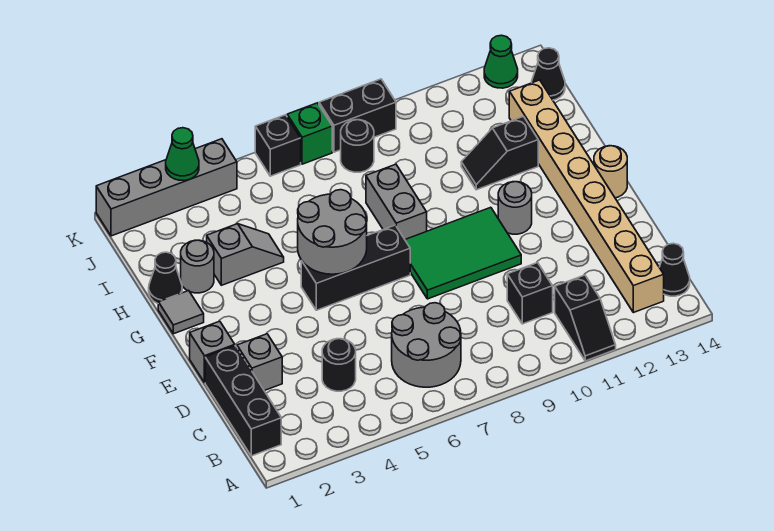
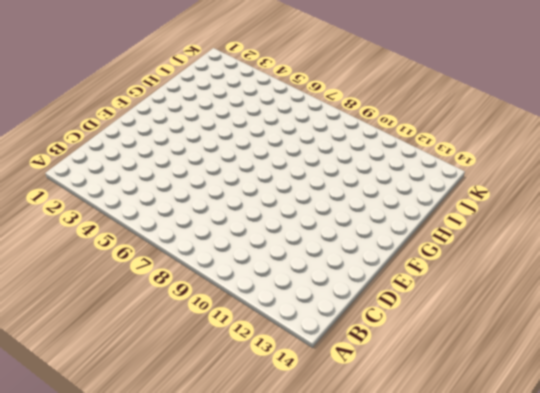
none -> black 1x2 slope [555,275,616,361]
none -> black 1x3 brick [205,346,281,456]
none -> grey 2x2 round brick [392,303,461,387]

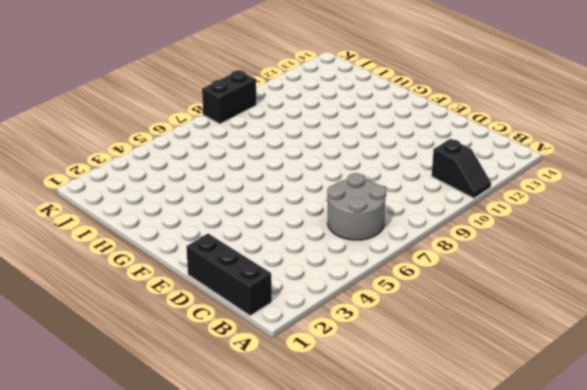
none -> tan 1x8 brick [509,80,664,313]
none -> black 1x1 cone [659,243,690,296]
none -> black 1x1 round brick [322,339,356,391]

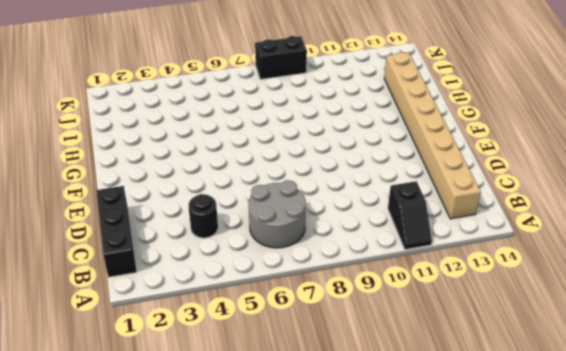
none -> black 1x1 cone [659,243,690,296]
none -> black 1x1 brick [507,263,553,324]
none -> grey 1x1 brick [237,334,282,391]

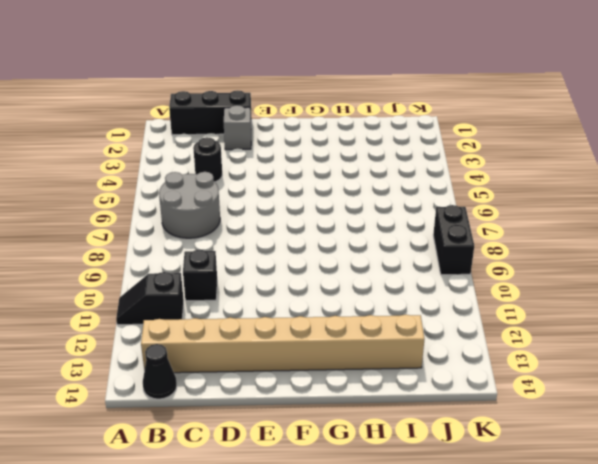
none -> grey 1x1 brick [190,321,235,383]
none -> green 2x3 tile [405,207,521,299]
none -> black 1x3 brick [301,225,410,310]

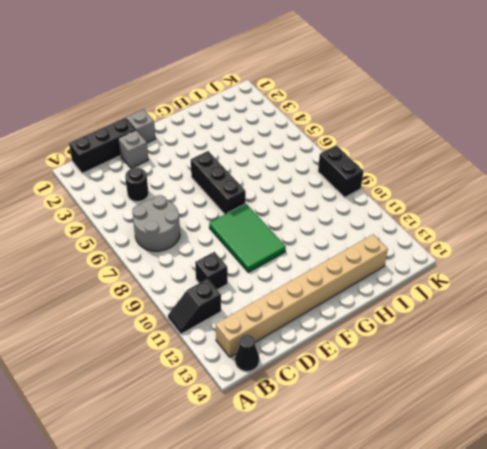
none -> grey 1x1 round brick [498,182,532,234]
none -> tan 1x1 round brick [594,146,627,198]
none -> grey 1x1 tile [158,291,204,334]

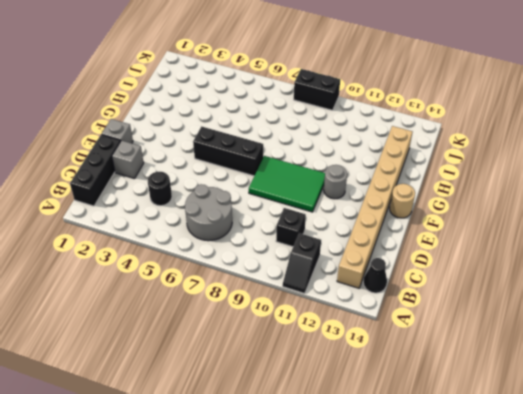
none -> grey 1x1 tile [158,291,204,334]
none -> grey 1x2 brick [366,164,427,239]
none -> black 1x1 cone [149,252,182,304]

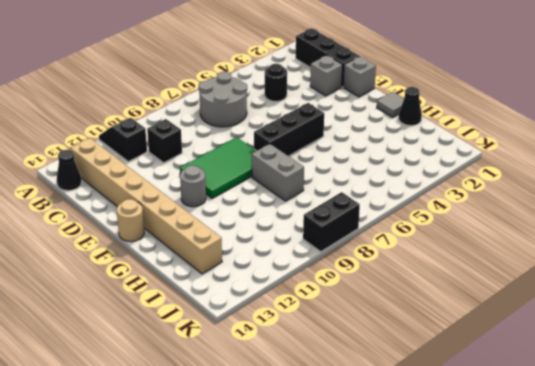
none -> grey 1x1 round brick [181,240,214,293]
none -> grey 1x2 slope [207,224,284,285]
none -> black 1x2 slope [461,116,538,190]

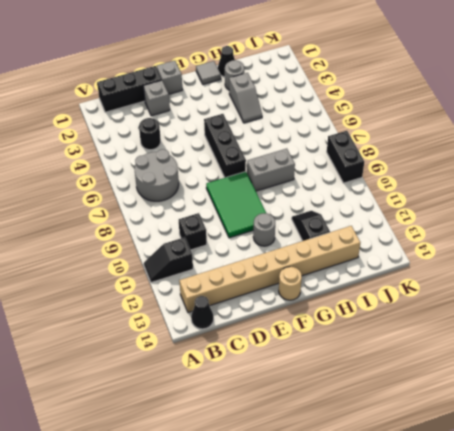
none -> black 1x1 round brick [341,120,374,172]
none -> black 1x1 cone [532,48,565,100]
none -> grey 1x4 brick [96,139,237,236]

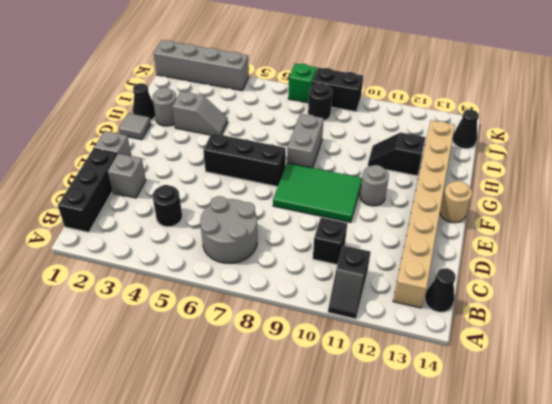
none -> black 1x1 brick [255,115,301,176]
none -> green 1x1 cone [484,35,518,88]
none -> grey 2x2 round brick [298,190,367,274]

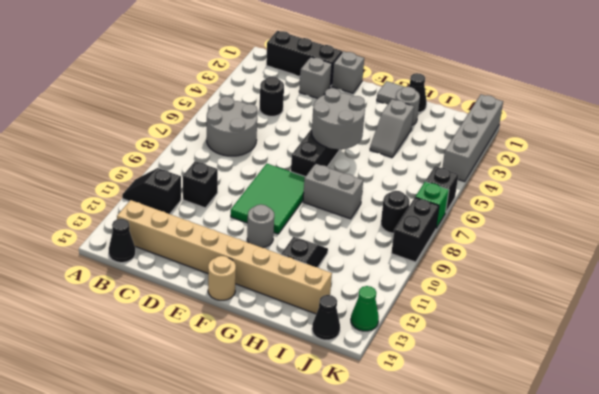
none -> green 1x1 cone [166,128,199,180]

